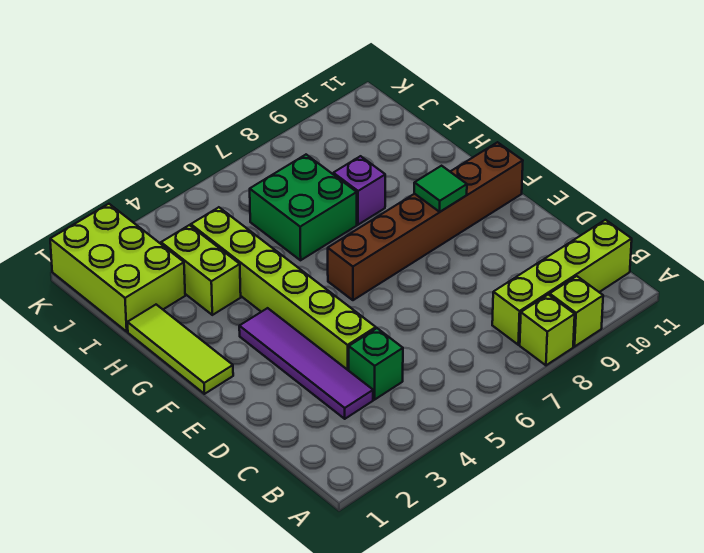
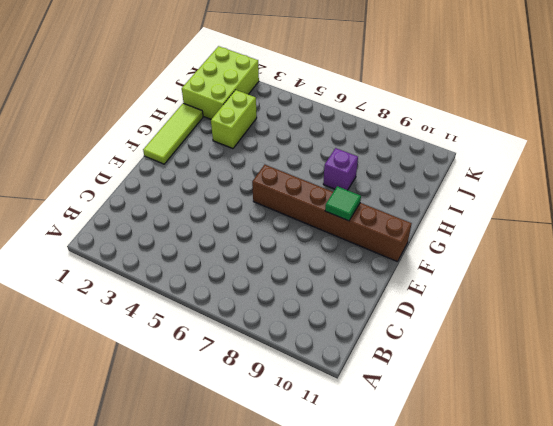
none -> lime 1x1 brick [520,295,575,365]
none -> lime 1x1 brick [550,276,603,347]
none -> lime 1x4 brick [492,220,632,345]

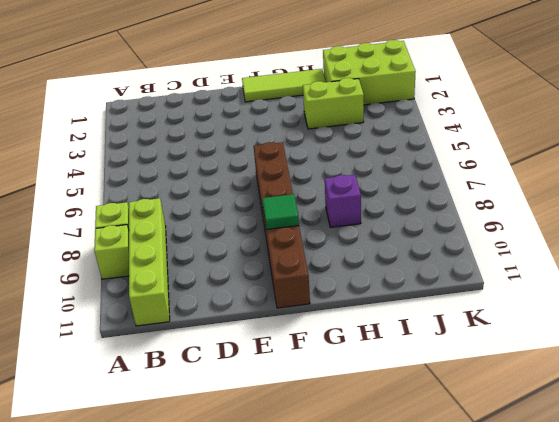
none -> purple 1x4 tile [239,308,373,419]
none -> green 1x1 brick [349,328,403,400]
none -> lime 1x6 brick [191,207,376,371]

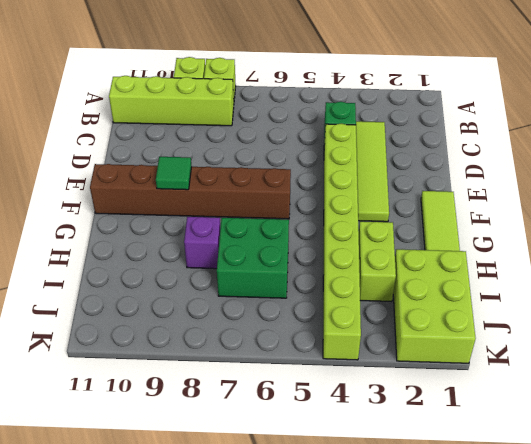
lime 1x4 tile [356,121,389,222] -> purple 1x4 tile [239,308,373,419]
lime 1x8 brick [323,123,361,360] -> lime 1x6 brick [191,207,376,371]

